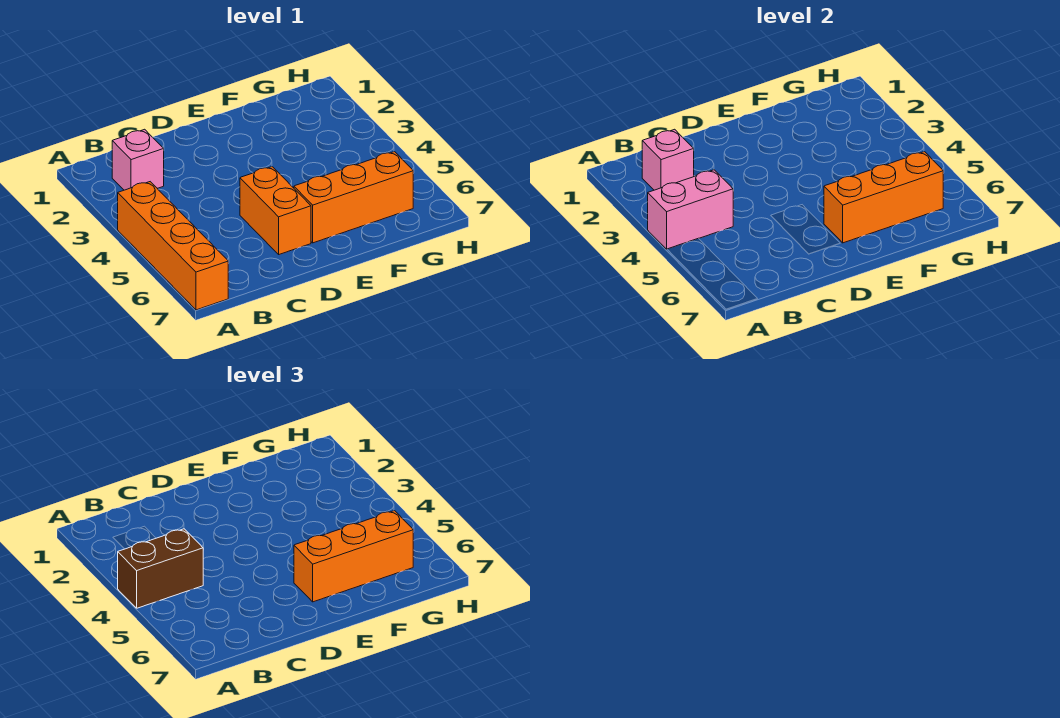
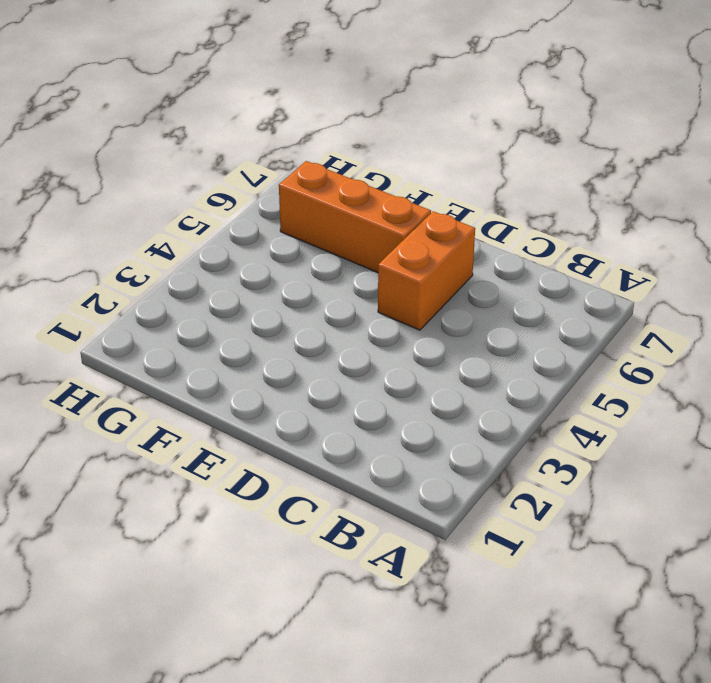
none -> orange 1x4 brick [118,182,228,310]
none -> pink 1x1 brick [112,129,164,190]

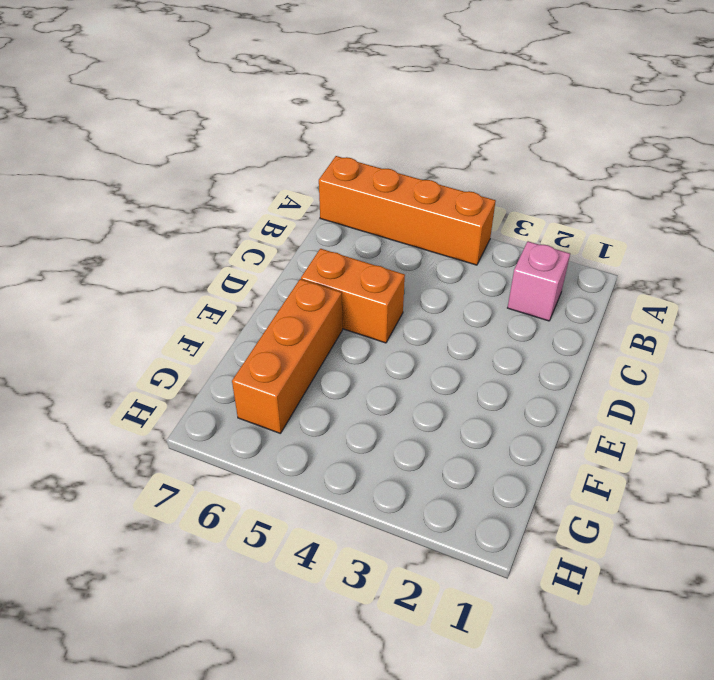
none -> pink 1x2 brick [648,170,733,249]
none -> pink 1x1 brick [642,129,694,190]

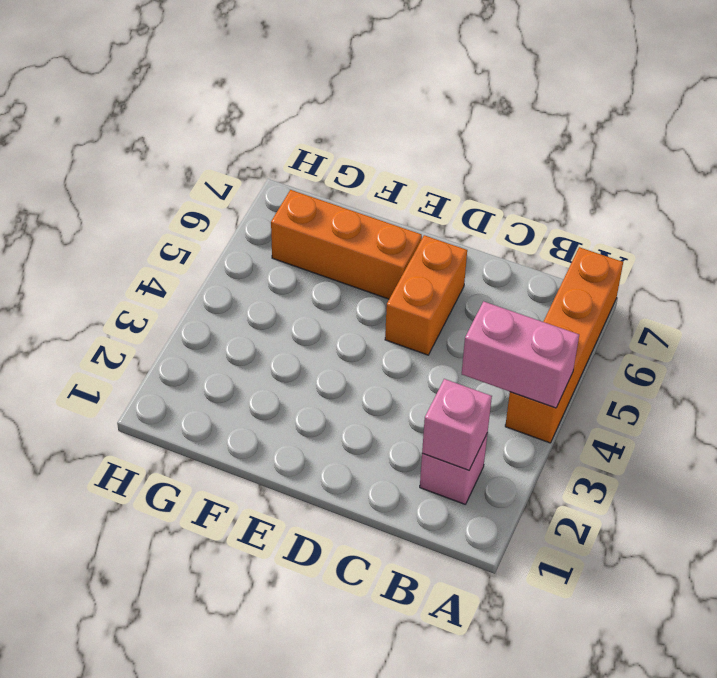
none -> orange 1x3 brick [824,152,943,243]
none -> brown 1x2 brick [118,529,203,608]

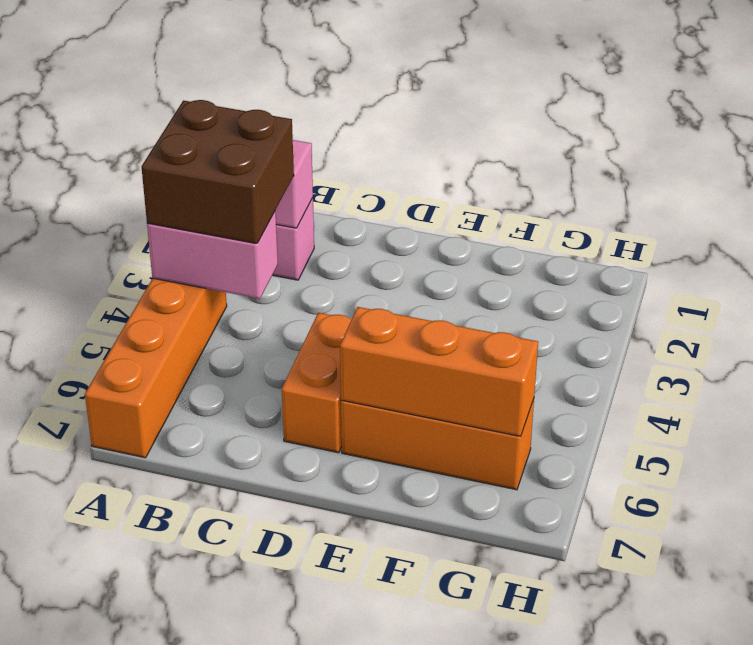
brown 2x2 brick [141,100,294,244] -> brown 1x2 brick [118,529,203,608]
none -> orange 1x3 brick [294,511,413,602]

